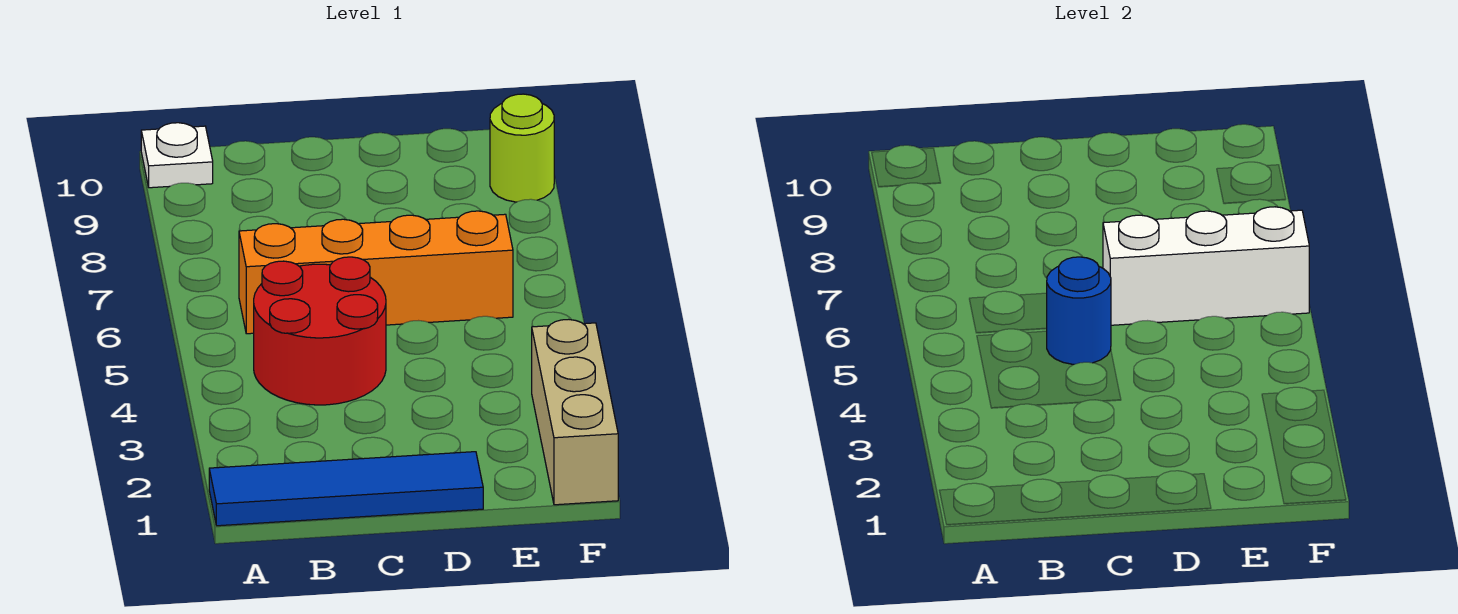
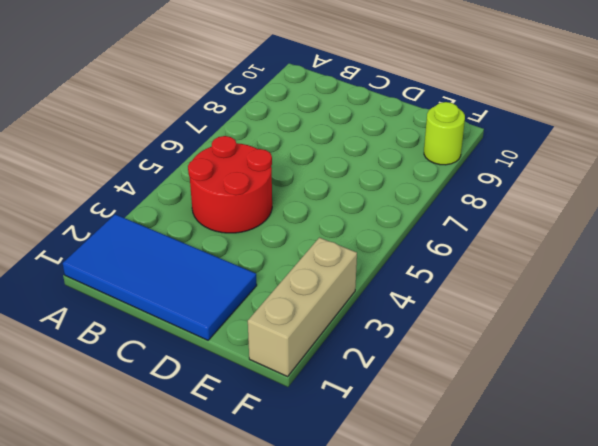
blue 2x4 tile [63,214,257,340] -> blue 1x4 tile [209,452,483,526]
none -> white 1x1 plate [141,123,213,188]
none -> orange 1x4 brick [239,211,513,334]

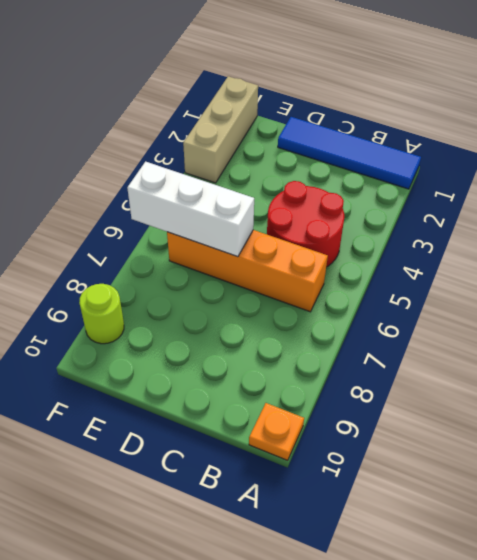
orange 1x1 plate [249,403,304,460] -> white 1x1 plate [141,123,213,188]
none -> blue 1x1 round brick [1046,257,1111,364]

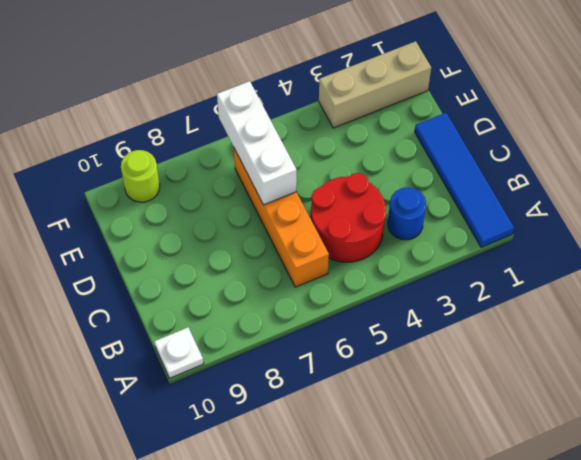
blue 1x1 round brick [388,187,426,240] -> blue 1x1 round brick moved to [1046,257,1111,364]

